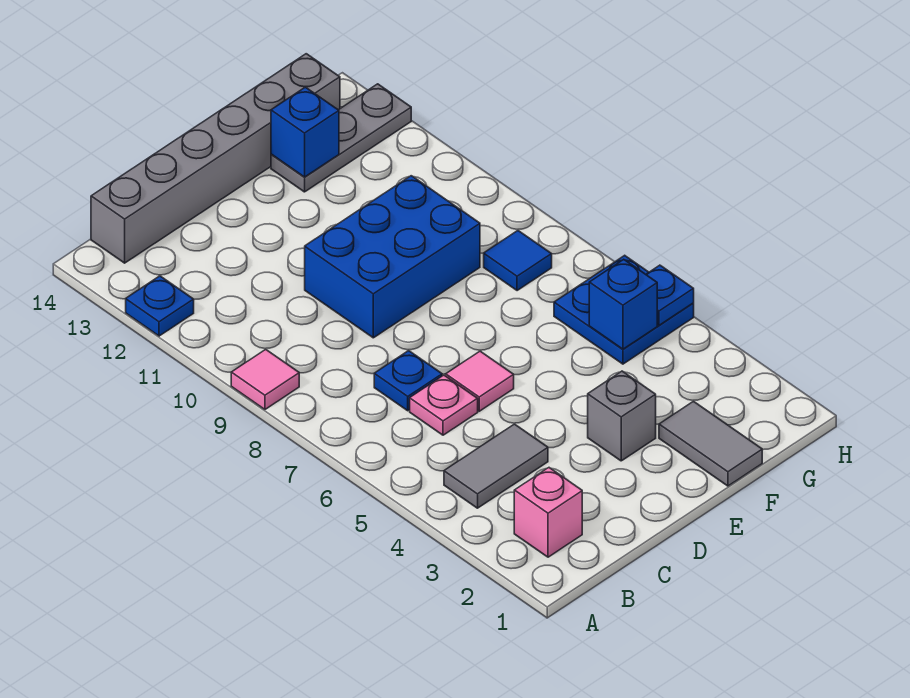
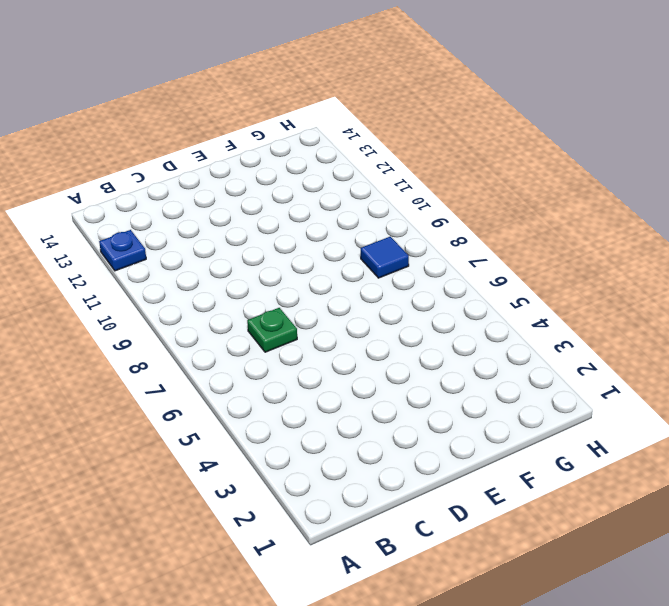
green 1x1 plate [247,308,297,352] -> blue 1x1 plate [374,351,442,411]
none -> pink 1x1 tile [231,349,299,409]
none -> pink 1x1 brick [514,468,582,557]
none -> grey 1x2 tile [444,424,548,508]

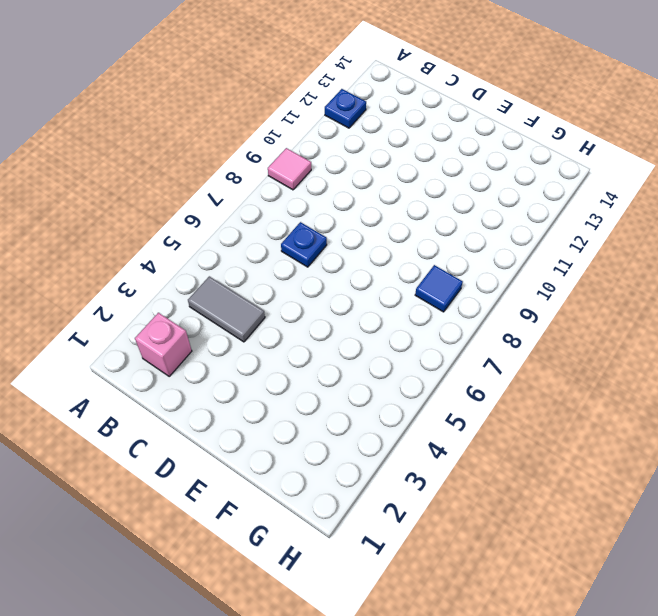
none -> grey 1x6 brick [91,54,340,263]
none -> pink 1x1 plate [410,375,478,435]
none -> pink 1x1 tile [446,351,514,411]

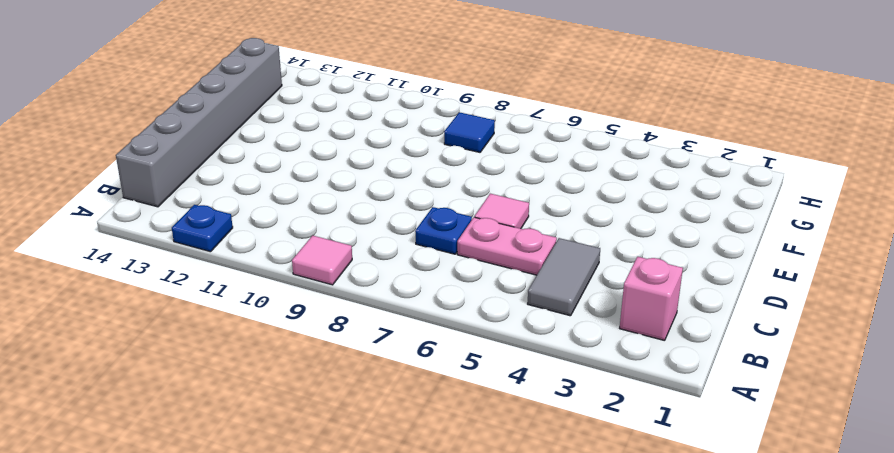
pink 1x2 plate [457,217,557,275] -> pink 1x1 plate [410,375,478,435]
none -> blue 2x3 brick [305,176,480,338]
none -> grey 1x1 brick [588,371,656,461]
none -> grey 1x2 tile [659,401,762,486]

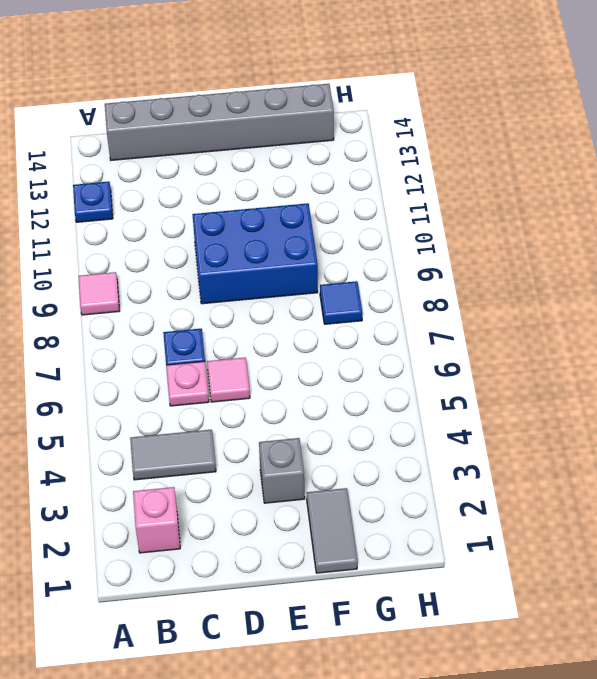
none -> grey 1x3 plate [271,84,411,192]
none -> blue 2x2 plate [554,255,694,364]
none -> blue 1x1 brick [271,87,339,177]

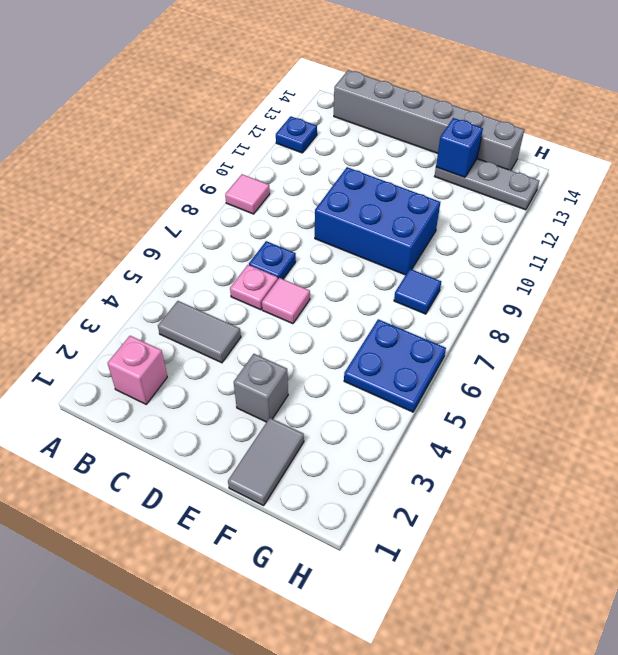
none -> blue 1x1 brick [589,259,657,349]
none -> blue 1x1 plate [646,265,694,325]

